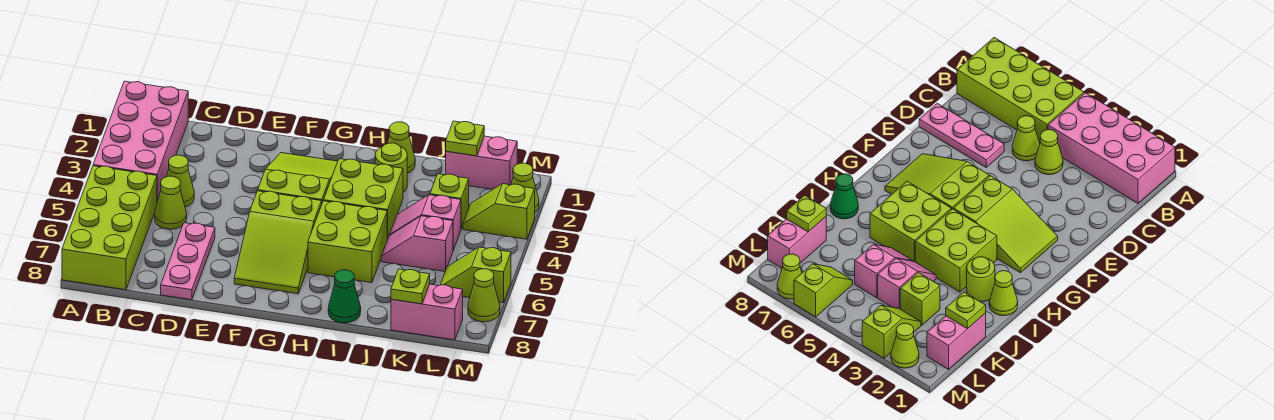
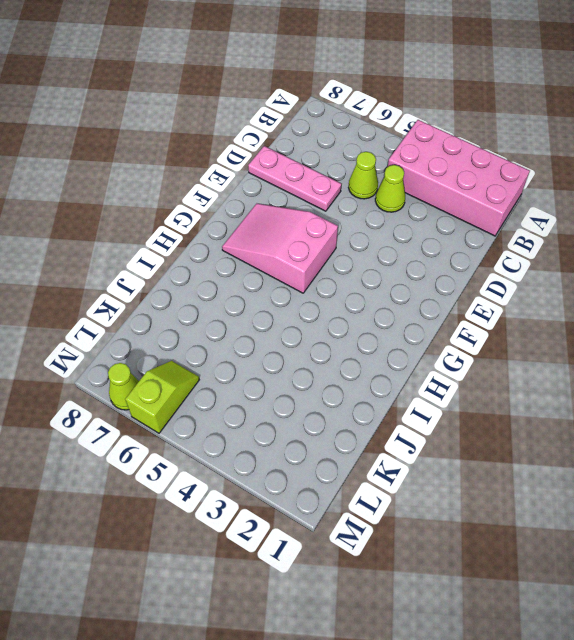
pink 2x3 slope [222,203,338,293] -> lime 2x3 slope [234,191,322,294]
none -> lime 2x4 brick [62,166,157,290]
none -> lime 2x3 slope [258,153,338,203]
none -> lime 2x2 brick [323,159,403,239]

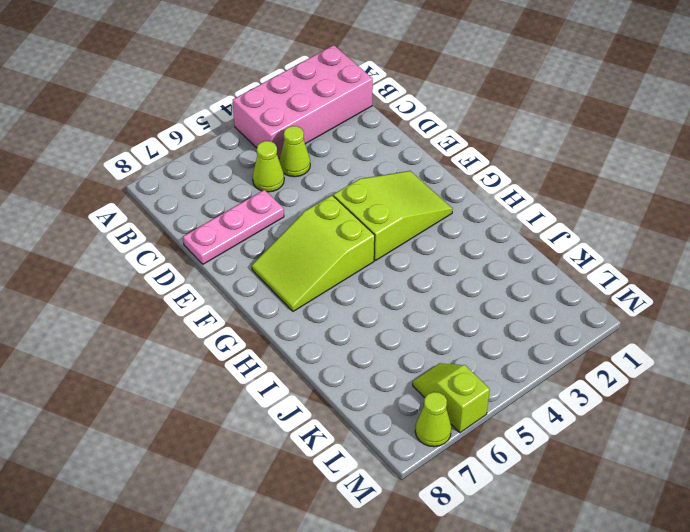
none -> lime 2x4 brick [62,166,157,290]
none -> lime 2x2 brick [323,159,403,239]
none -> lime 2x2 brick [308,201,387,283]

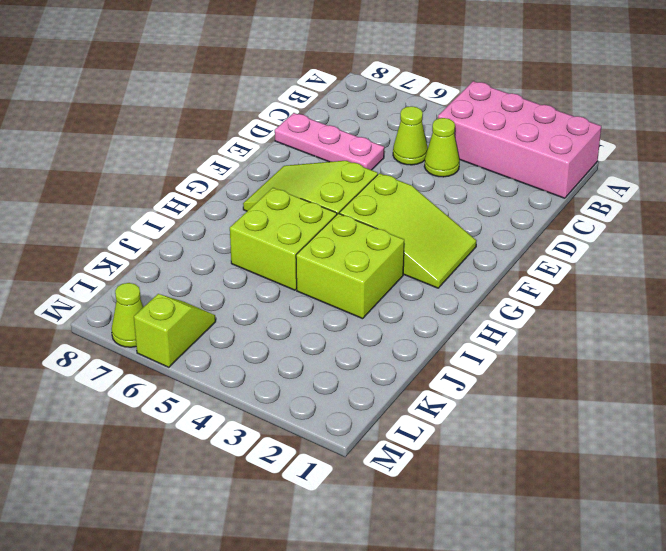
none -> lime 2x4 brick [62,166,157,290]
none -> lime 1x1 cone [388,122,415,173]
none -> lime 1x1 round brick [375,143,407,192]

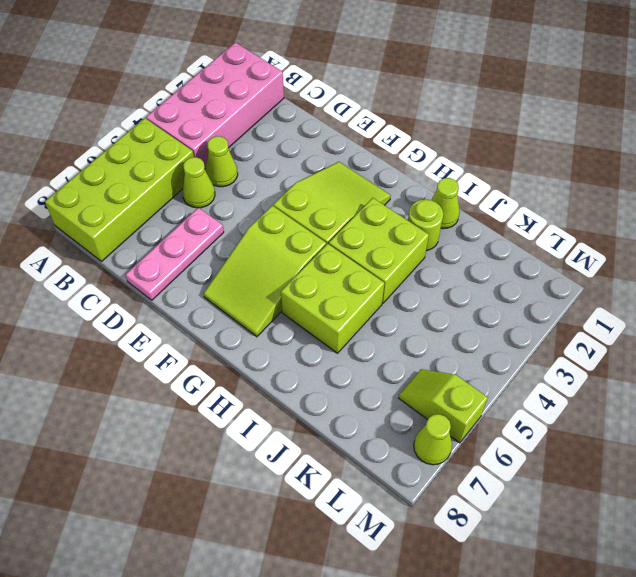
none -> green 1x1 cone [328,270,361,323]
none -> pink 1x2 slope [389,195,461,250]
none -> pink 1x2 slope [381,216,453,271]

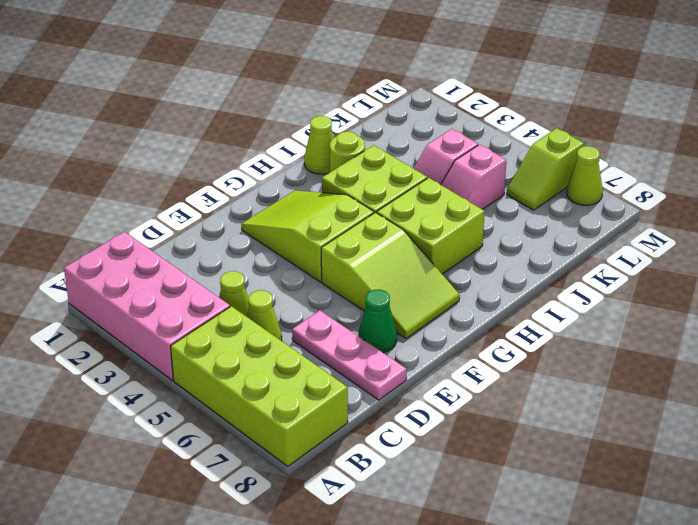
green 1x1 cone [358,290,397,353] -> green 1x1 cone moved to [328,270,361,323]
none -> pink 1x2 brick [446,136,517,189]
none -> lime 1x1 brick [430,174,469,229]
none -> pink 1x2 brick [391,284,463,340]

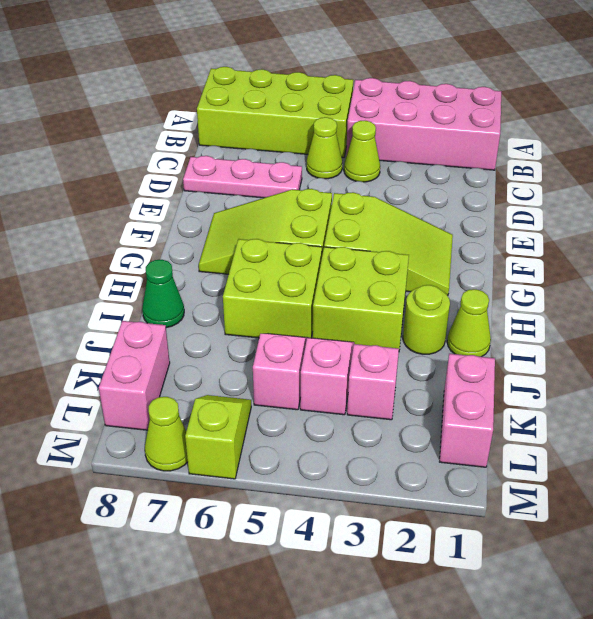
pink 1x1 brick [347,344,399,420] -> lime 1x1 brick [430,174,469,229]
none -> lime 1x2 slope [463,184,535,239]
none -> lime 1x1 cone [511,163,539,212]
none -> lime 1x1 plate [446,121,484,156]

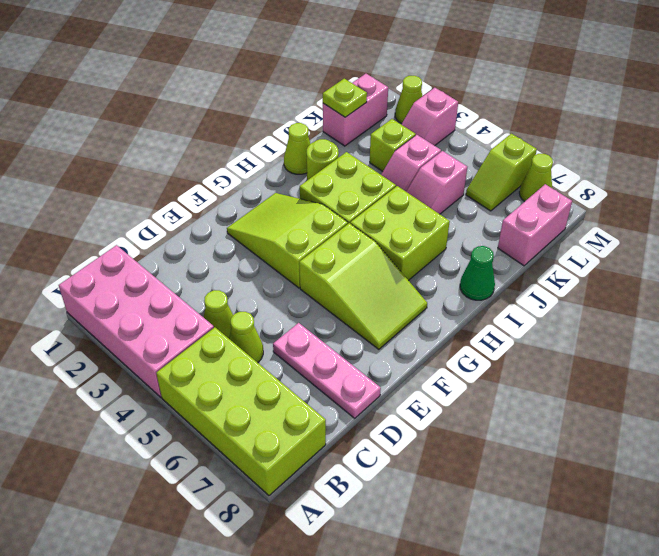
pink 1x2 slope [401,88,458,146] -> lime 1x2 slope [463,184,535,239]
none -> lime 1x1 plate [391,269,430,304]

